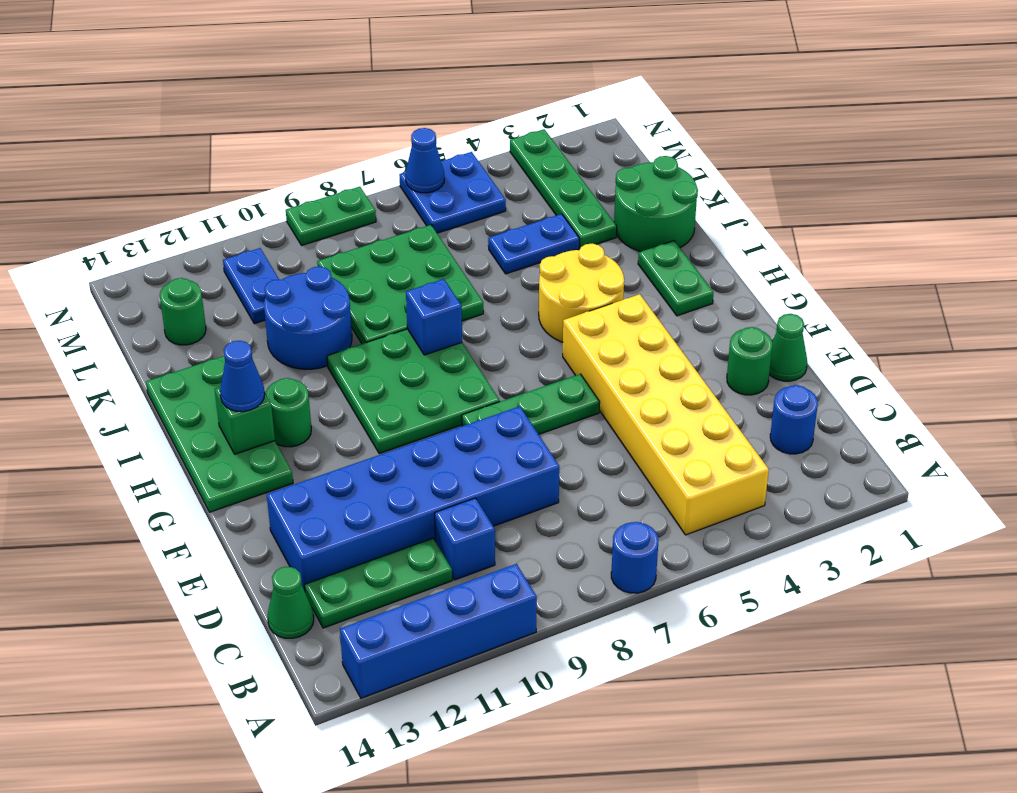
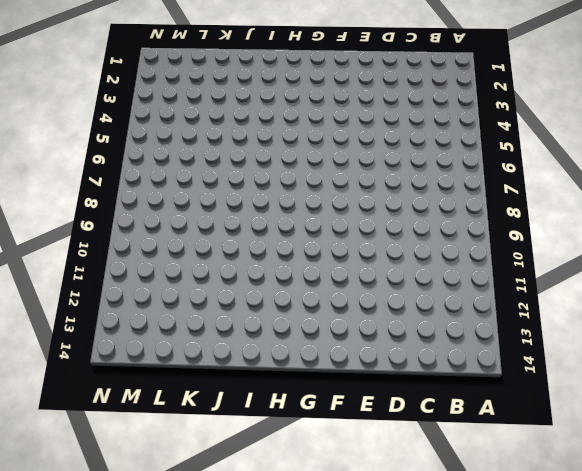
none -> blue 1x1 round brick [611,522,658,593]
none -> blue 1x4 brick [340,564,537,698]
none -> yellow 2x6 brick [563,294,769,535]

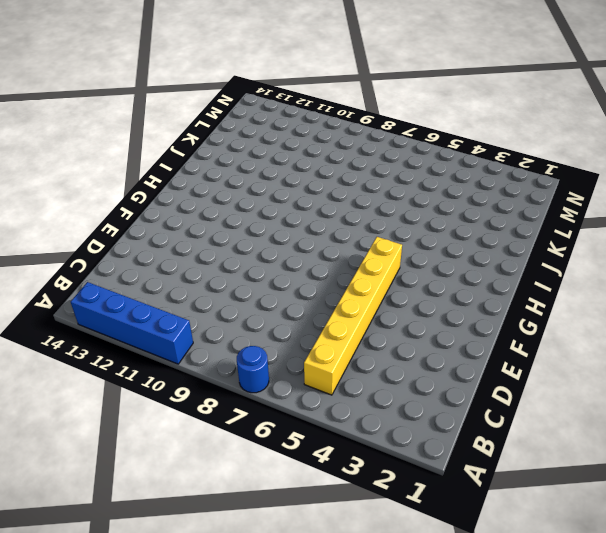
yellow 1x6 brick [304,237,402,395] -> yellow 2x6 brick [563,294,769,535]
none -> blue 1x1 round brick [770,385,818,454]
none -> blue 1x1 brick [435,498,495,580]
none -> green 1x3 plate [305,538,452,628]

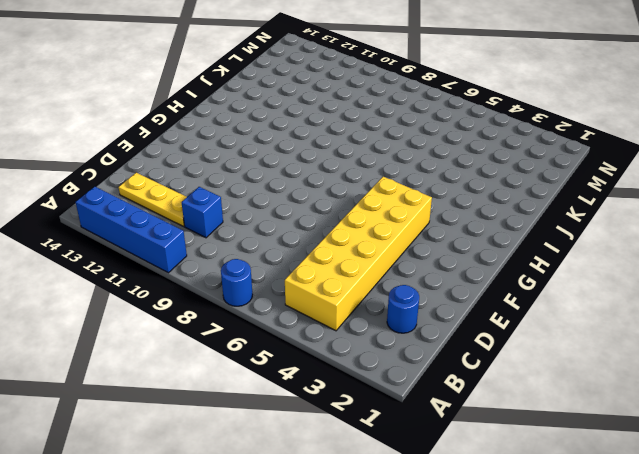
yellow 1x3 plate [118,173,187,226] -> green 1x3 plate [305,538,452,628]
none -> green 1x1 cone [268,567,314,638]
none -> blue 2x6 brick [267,406,560,591]
none -> green 1x1 cone [769,314,807,381]

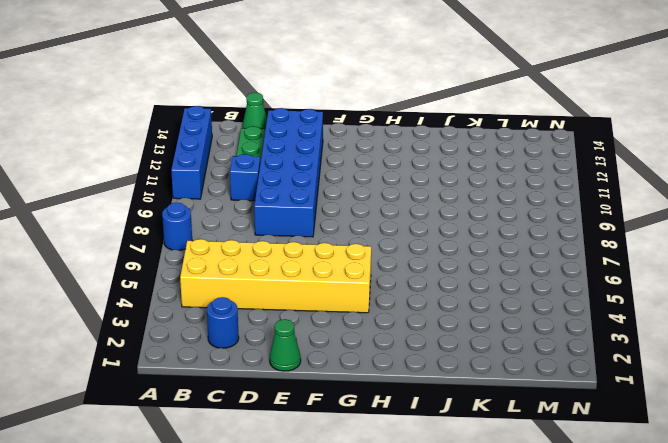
none -> green 1x1 round brick [727,327,772,395]
none -> green 1x3 plate [462,374,600,434]
none -> green 3x3 plate [327,329,500,454]

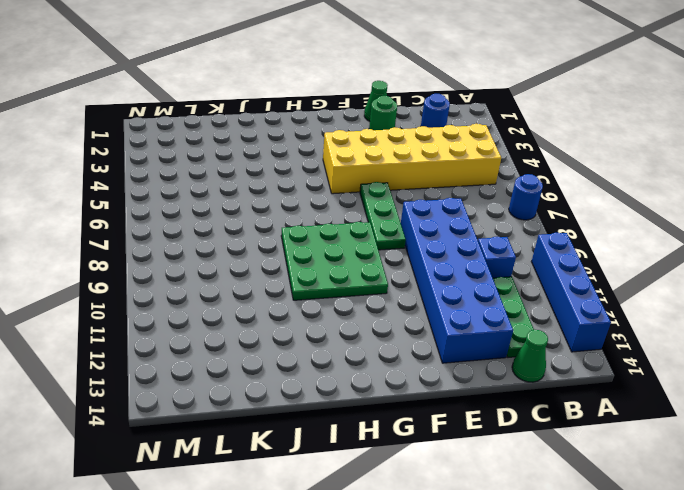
none -> green 2x4 plate [146,356,293,512]
none -> green 1x2 plate [638,241,714,316]
none -> yellow 2x2 round brick [539,244,624,342]

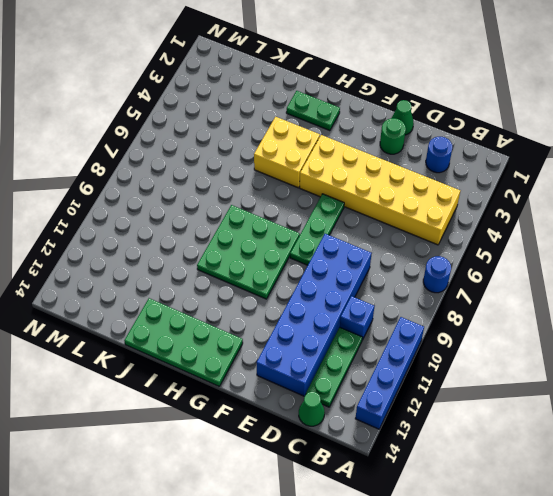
yellow 2x2 brick [254,117,320,188] -> yellow 2x2 round brick [539,244,624,342]
none -> green 1x1 round brick [266,378,311,447]
none -> green 2x2 round brick [614,156,698,252]
none -> green 3x3 plate [317,225,483,344]

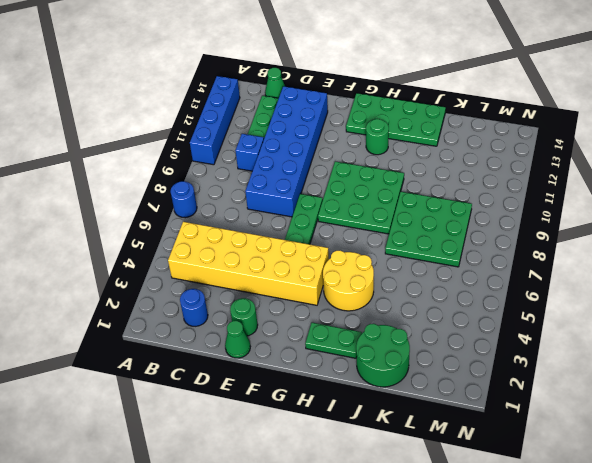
none -> blue 2x2 round brick [264,266,352,369]
none -> green 1x4 plate [510,129,617,248]
none -> blue 1x2 plate [488,214,579,274]

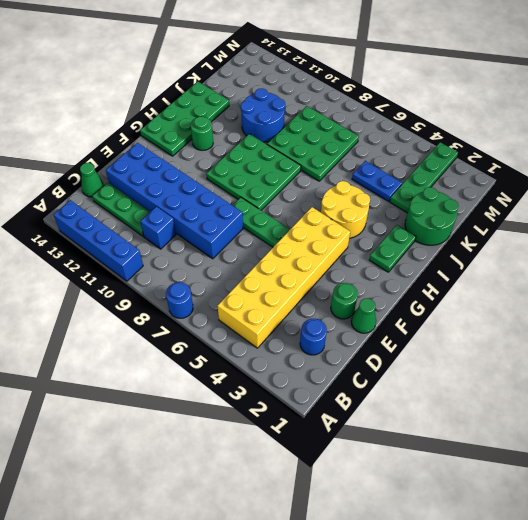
none -> blue 1x2 plate [223,248,279,324]
none -> green 1x1 round brick [160,278,206,345]
none -> blue 2x2 plate [399,152,506,233]

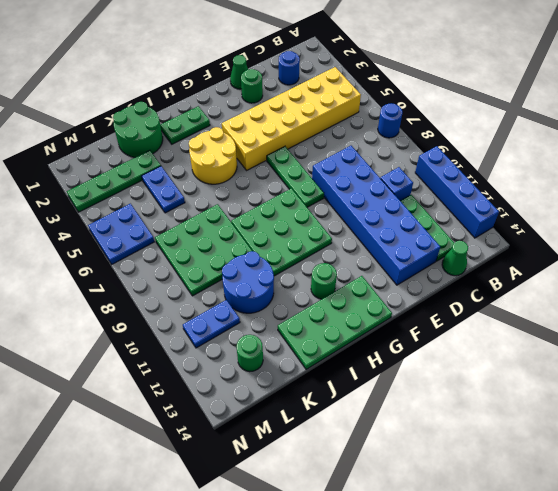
none -> green 1x2 plate [286,187,376,245]
none -> green 1x1 brick [215,387,275,454]
none -> blue 1x1 brick [406,279,462,355]

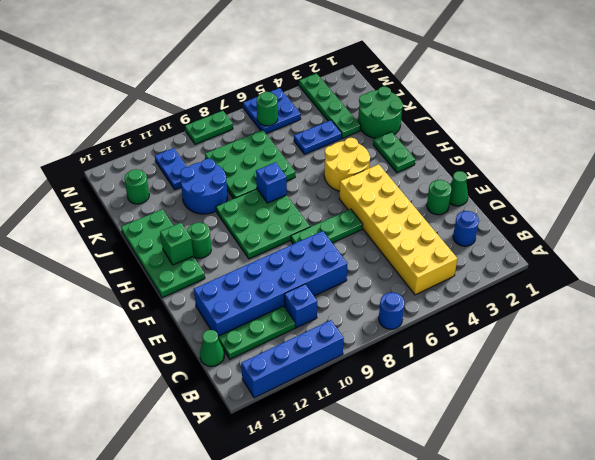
green 1x1 round brick [257,92,278,126] -> none
none -> blue 1x1 cone [405,128,444,193]
none -> blue 1x1 cone [220,341,265,412]

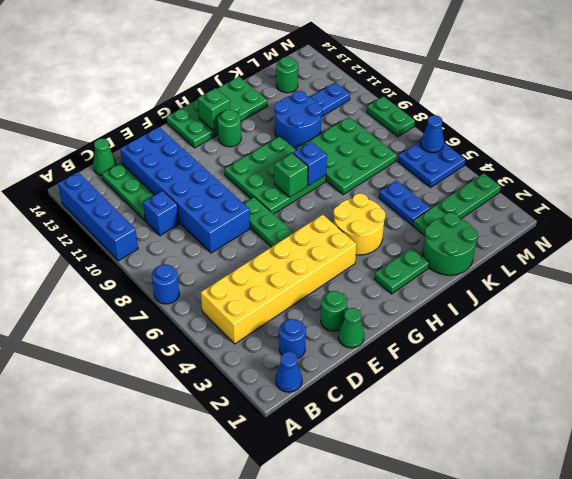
blue 1x1 cone [276,352,302,392] -> blue 1x1 cone moved to [220,341,265,412]
green 1x1 brick [274,153,308,198] -> none

